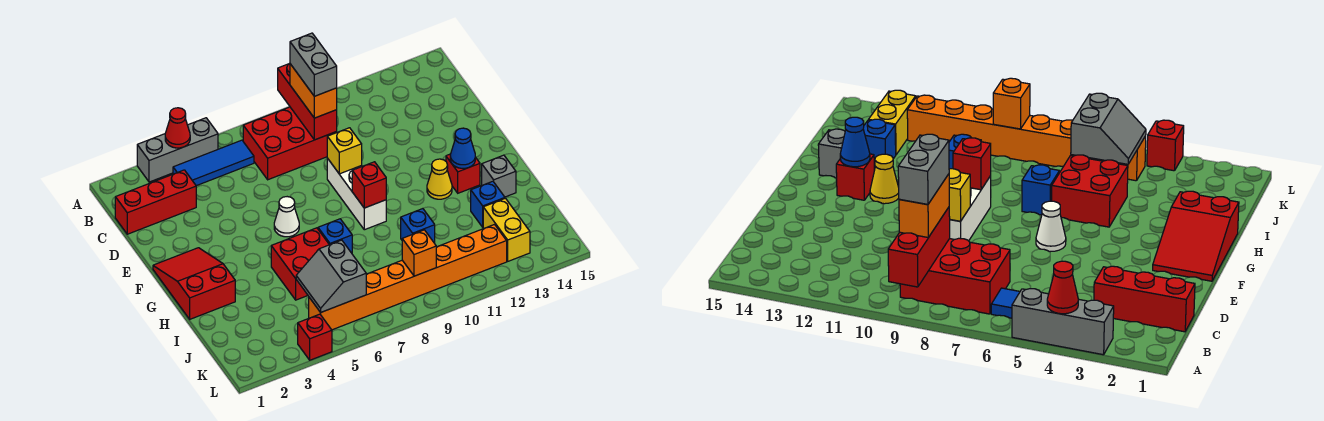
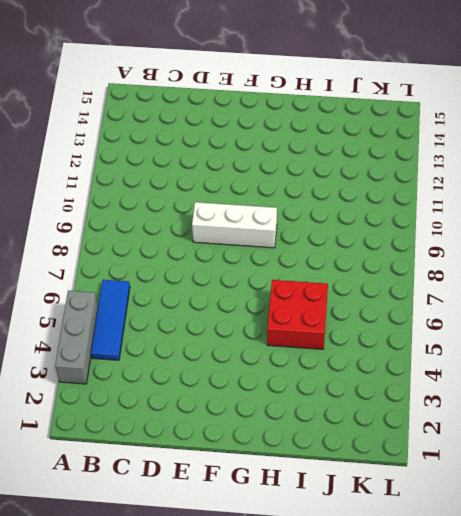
none -> red 2x3 brick [243,107,337,180]
none -> red 1x3 brick [115,170,196,234]
none -> red 2x3 slope [153,248,235,319]

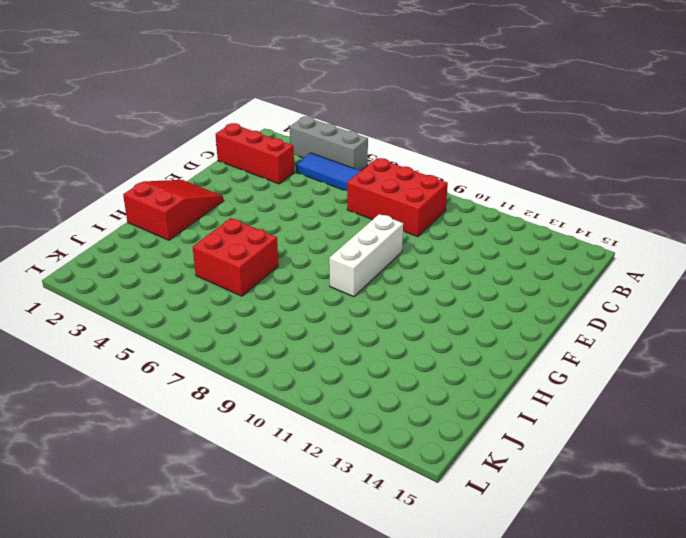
none -> white 1x1 cone [274,197,299,237]
none -> yellow 1x1 cone [427,159,452,199]
none -> red 1x1 brick [446,154,480,193]

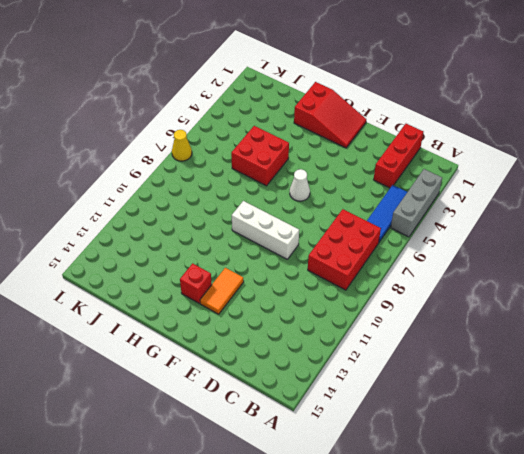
orange 1x2 tile [200,268,244,314] -> none
yellow 1x1 cone [172,130,192,161] -> yellow 1x1 cone moved to [427,159,452,199]
none -> blue 1x1 brick [318,219,352,253]
none -> grey 1x1 brick [482,155,516,197]
none -> blue 1x1 brick [401,209,435,243]

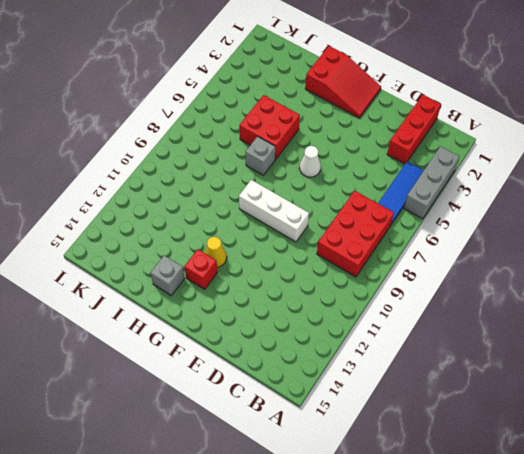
grey 1x1 brick [245,136,276,175] -> blue 1x1 brick [318,219,352,253]
none -> blue 1x1 brick [401,209,435,243]
none -> blue 1x1 brick [471,181,505,227]
none -> yellow 1x2 brick [483,198,530,261]

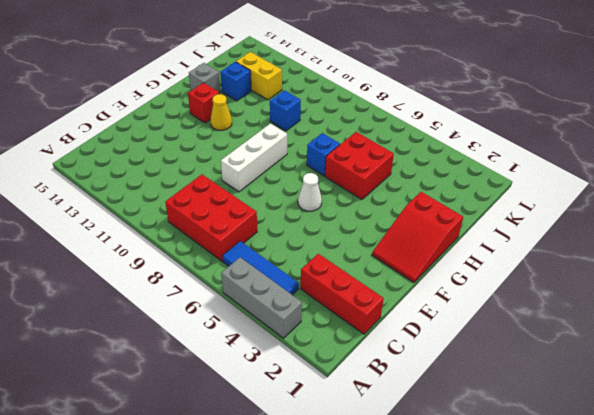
yellow 1x2 brick [236,52,282,100] -> yellow 1x2 brick turned to [483,198,530,261]
none -> orange 1x8 brick [309,225,507,330]
none -> red 1x1 brick [298,314,332,360]
none -> red 1x1 cone [165,108,190,148]

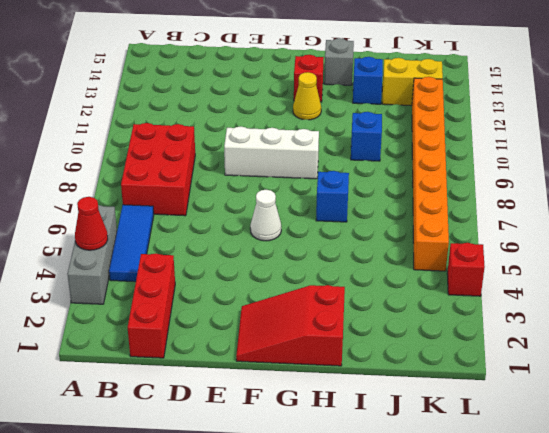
none -> red 2x2 brick [271,228,329,300]
none -> red 1x3 brick [278,63,337,140]
none -> yellow 1x1 brick [327,128,362,174]

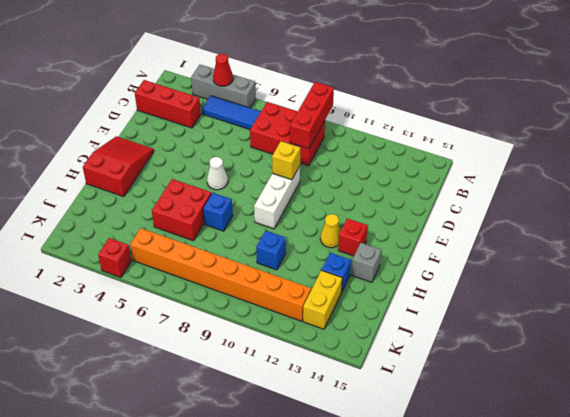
none -> red 1x1 brick [352,162,386,208]
none -> blue 1x1 cone [450,128,475,168]
none -> grey 2x2 slope [296,240,366,312]

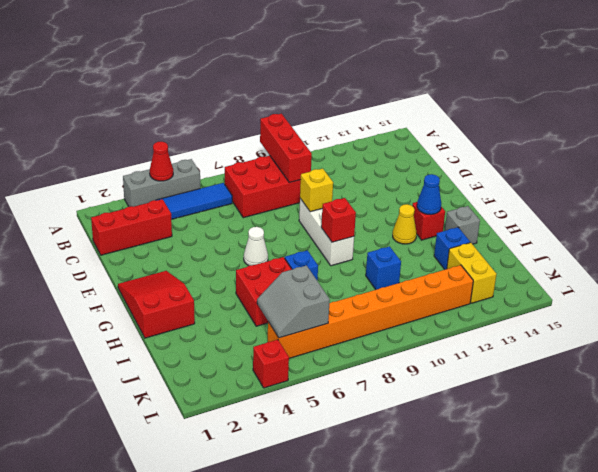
none -> orange 1x1 brick [402,230,436,276]
none -> orange 1x2 brick [290,64,337,118]
none -> grey 1x2 brick [290,33,337,96]

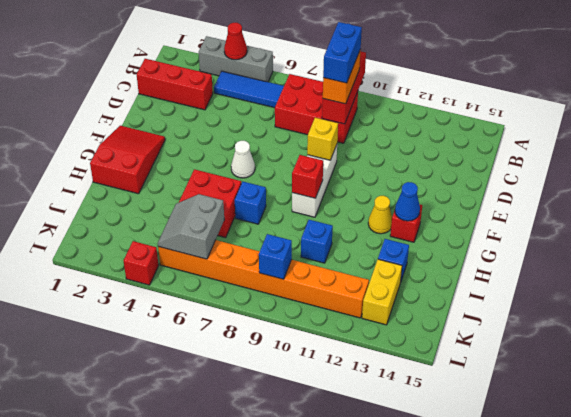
blue 1x2 brick [323,22,362,83] -> grey 1x2 brick [290,33,337,96]
blue 1x1 brick [259,234,292,279] -> orange 1x1 brick [402,230,436,276]
none -> grey 1x1 brick [482,155,516,197]

